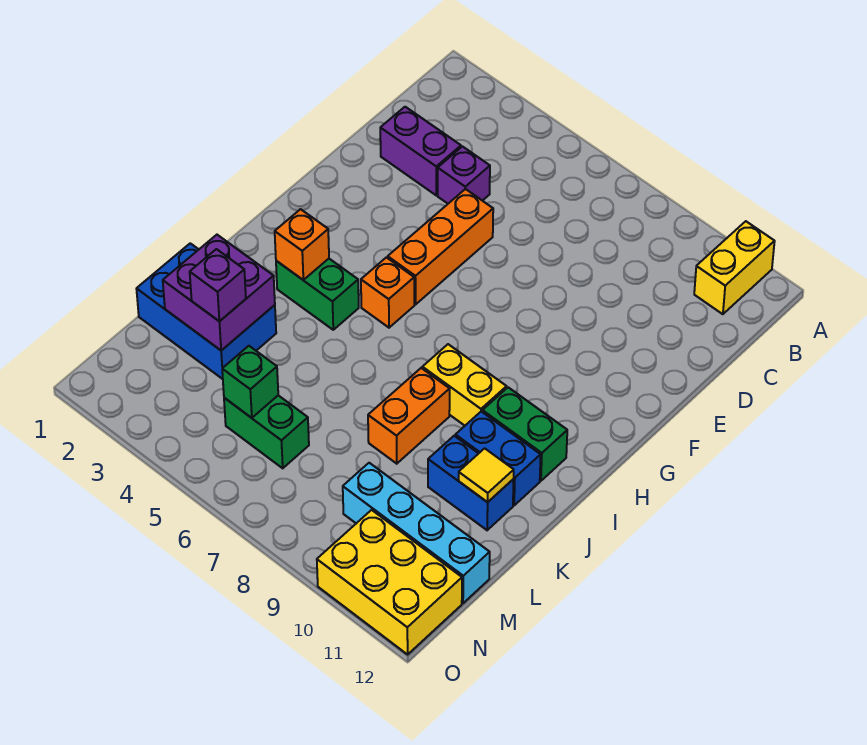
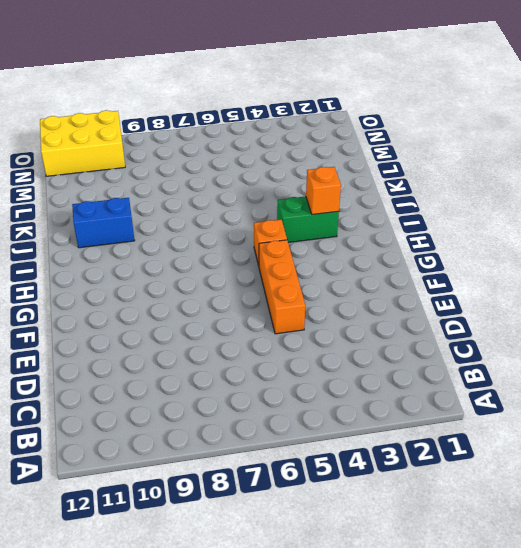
none -> yellow 1x2 brick [694,221,775,314]
none -> purple 1x2 brick [380,107,461,195]
none -> purple 1x1 brick [438,147,490,204]

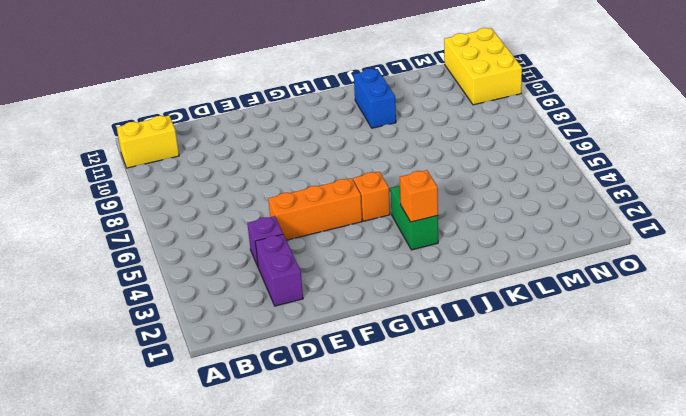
none -> yellow 1x2 brick [422,344,507,426]
none -> green 1x2 brick [482,387,567,481]
none -> orange 1x2 brick [368,368,450,464]

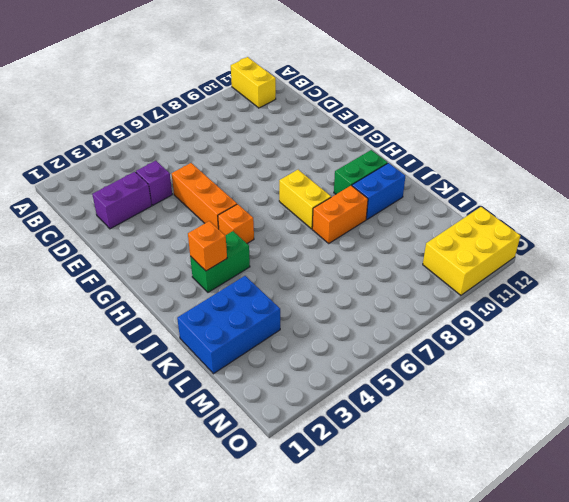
yellow 1x2 brick [279,170,331,229] -> yellow 1x2 brick turned to [422,344,507,426]
orange 1x2 brick [312,186,368,243] -> orange 1x2 brick turned to [368,368,450,464]
none -> blue 1x2 brick [428,436,514,530]
none -> green 1x2 brick [224,395,309,468]
none -> cyan 1x4 brick [343,463,490,603]

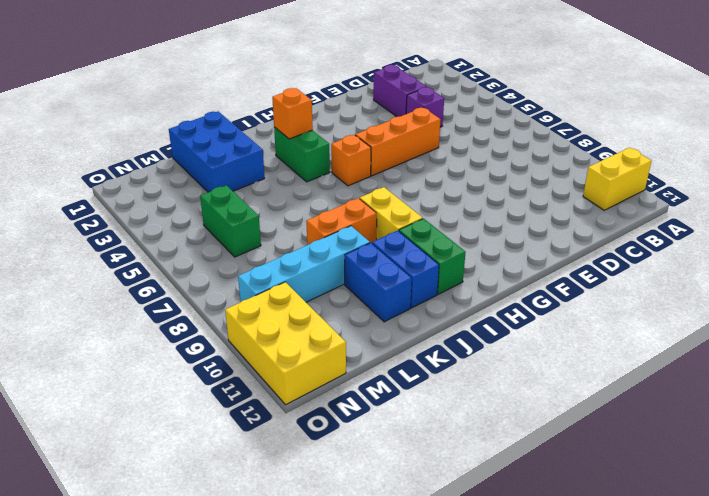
cyan 1x4 brick [238,226,370,302] -> cyan 1x4 brick turned to [343,463,490,603]
none -> purple 2x2 brick [163,235,275,350]
none -> yellow 1x1 tile [459,448,514,502]
none -> green 1x1 brick [222,346,278,418]

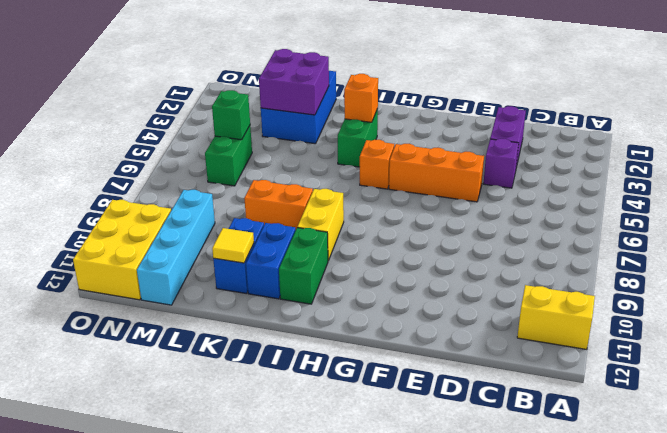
none -> purple 1x1 brick [190,249,246,321]

